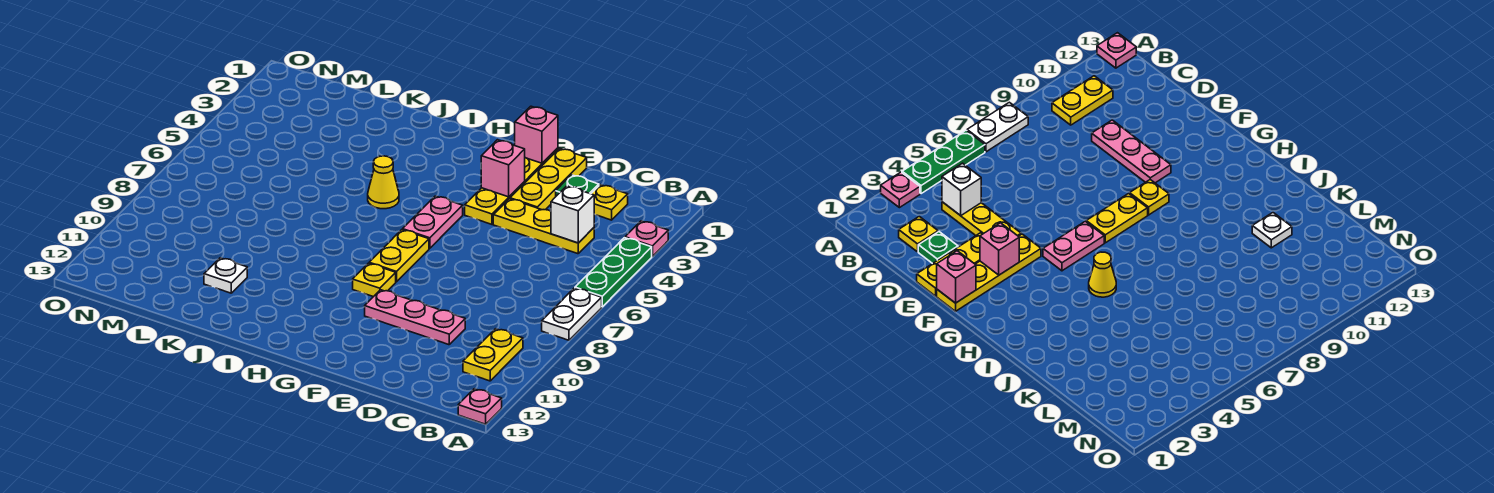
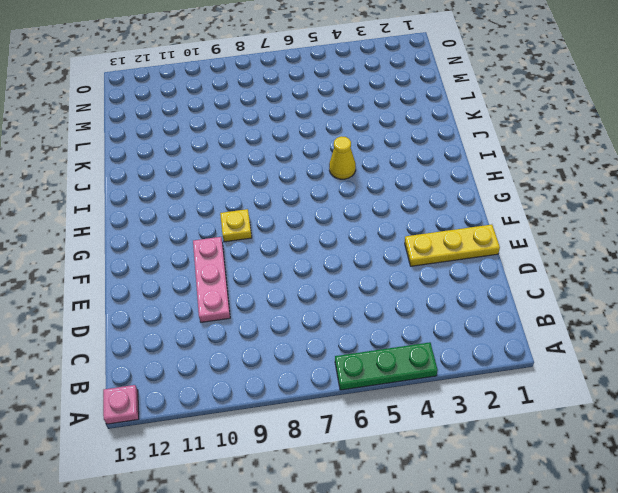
none -> pink 1x1 plate [625,221,668,256]
none -> white 1x2 plate [542,288,602,340]
none -> yellow 1x2 plate [463,329,523,381]

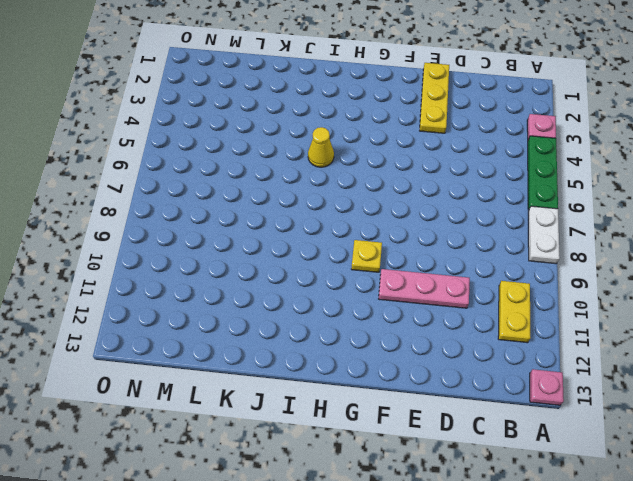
none -> yellow 1x1 plate [591,185,628,220]
none -> yellow 1x3 plate [493,199,594,254]
none -> green 1x1 plate [556,175,599,196]

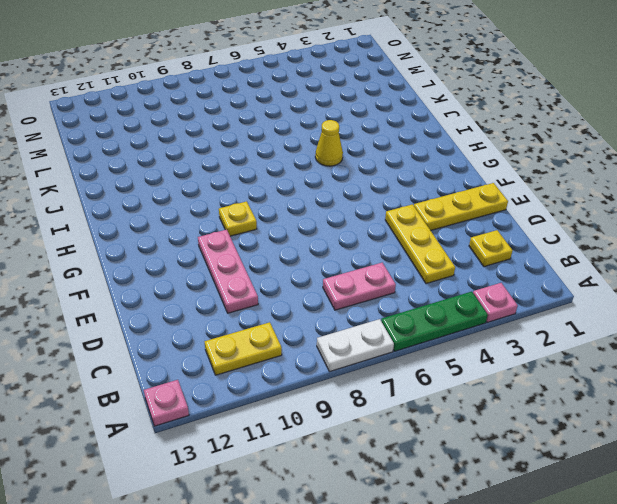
pink 1x2 plate [323,263,396,310] -> pink 1x2 plate moved to [403,196,463,248]
none -> green 1x1 plate [556,175,599,196]
none -> yellow 1x4 plate [465,148,558,224]
none -> yellow 1x2 plate [369,230,429,282]

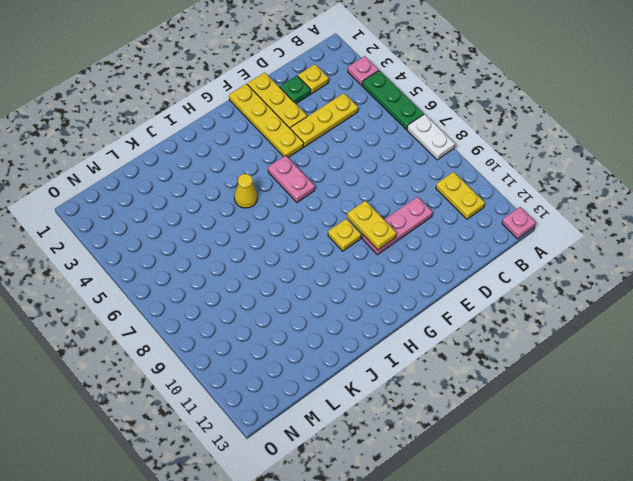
yellow 1x2 plate [347,201,396,250] -> yellow 1x2 plate moved to [369,230,429,282]
none -> white 1x1 plate [204,258,247,293]
none -> white 1x1 brick [551,186,594,243]
none -> pink 1x1 brick [515,106,558,163]

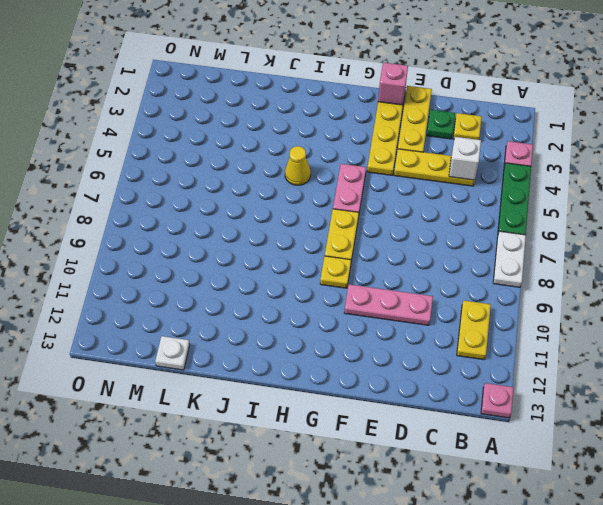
white 1x1 plate [155,336,190,370] -> white 1x1 plate moved to [204,258,247,293]
none -> pink 1x1 brick [481,140,525,197]

